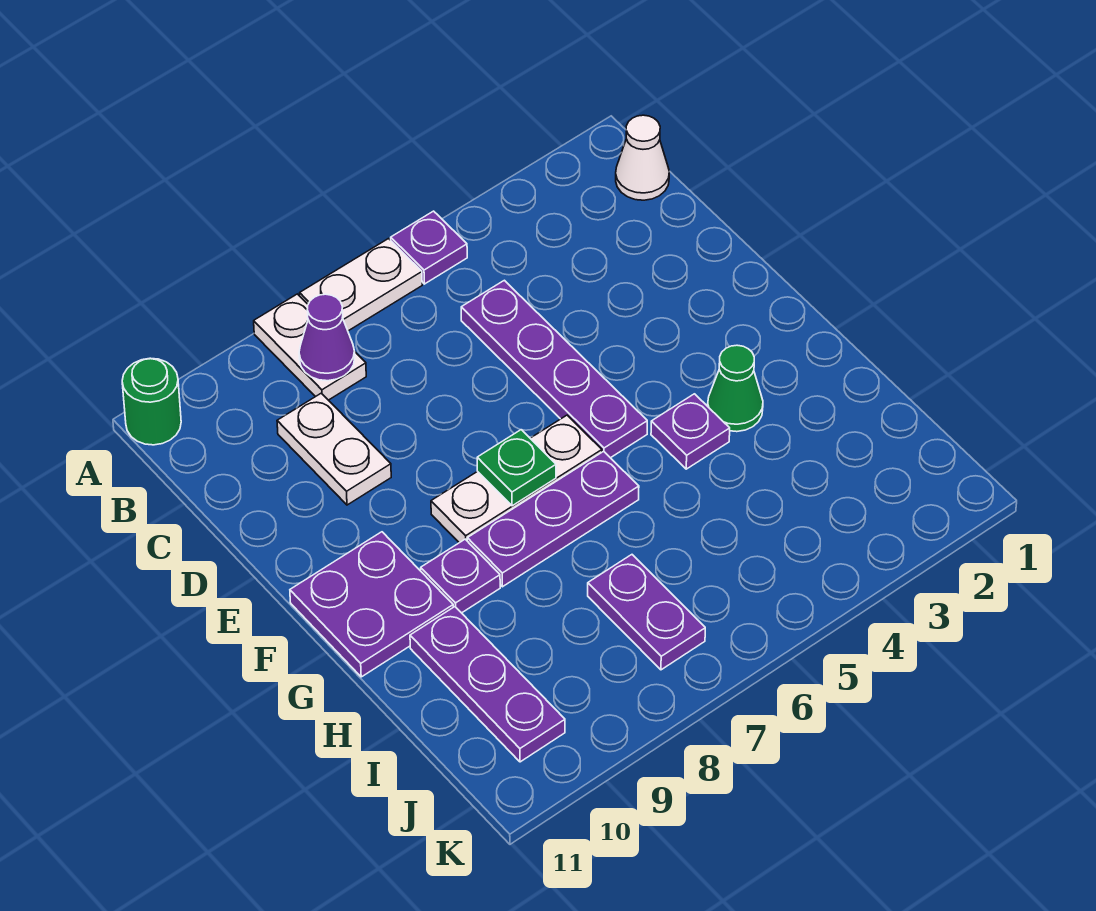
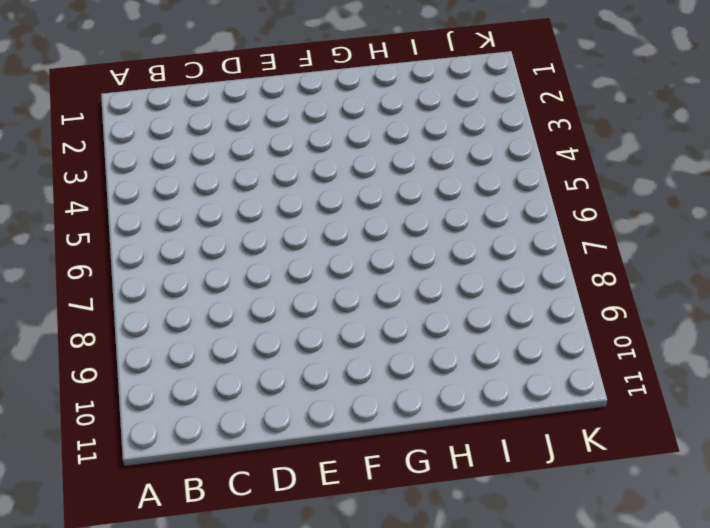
none -> purple 1x1 plate [391,211,467,284]
none -> white 1x2 plate [300,239,422,331]
none -> white 1x2 plate [254,294,366,400]

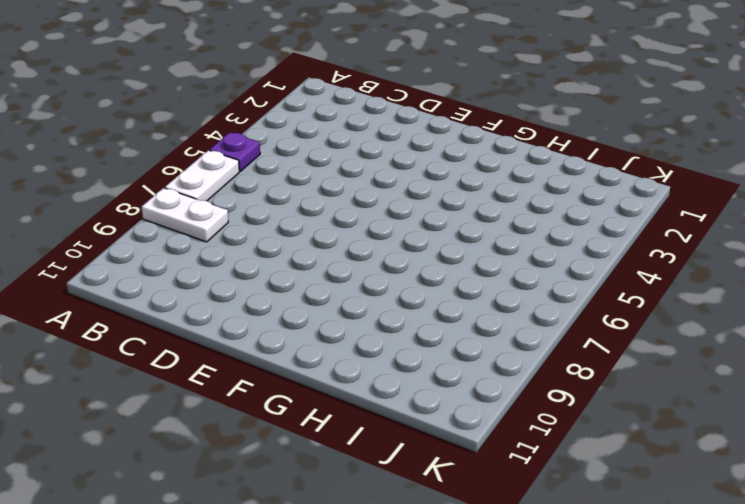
none -> green 1x1 round brick [122,358,181,445]
none -> white 1x1 cone [616,115,669,200]
none -> purple 1x4 plate [461,280,647,458]

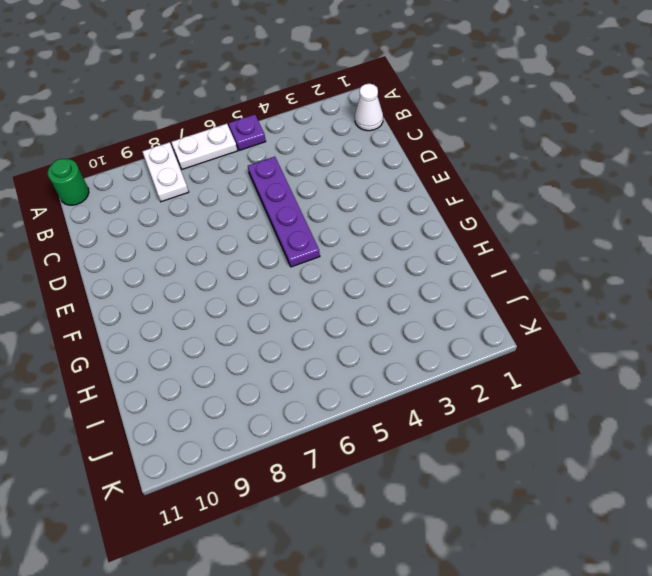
none -> white 1x2 plate [277,393,391,505]
none -> white 1x3 plate [431,415,602,543]
none -> purple 2x2 plate [290,532,453,677]

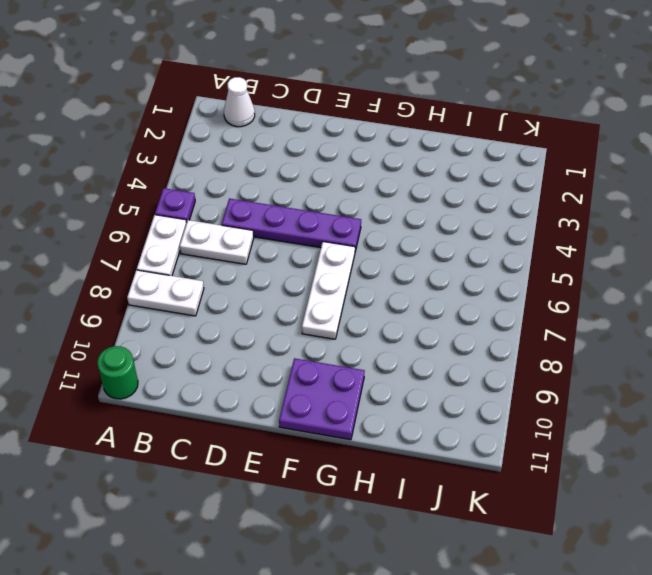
white 1x2 plate [180,220,254,264] -> white 1x2 plate moved to [277,393,391,505]
none -> green 1x1 cone [708,345,763,432]
none -> purple 1x1 plate [651,394,730,469]
none -> purple 1x3 plate [467,451,639,587]

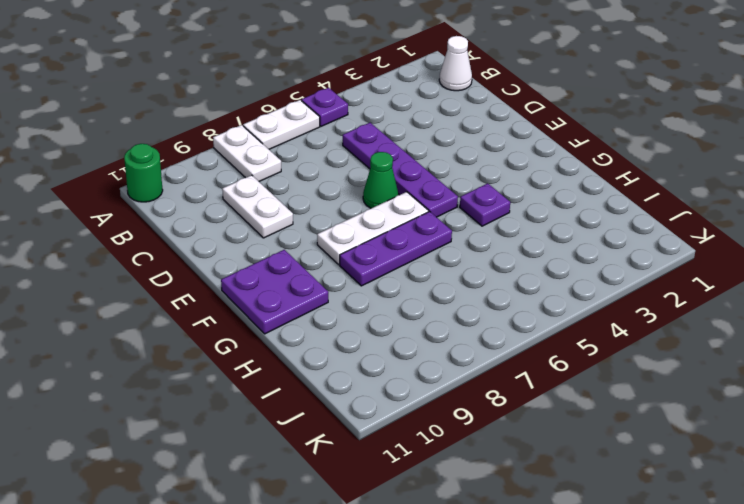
green 1x1 cone [363,152,398,208] -> green 1x1 cone moved to [708,345,763,432]
none -> purple 1x1 plate [421,539,500,613]
none -> purple 1x3 plate [410,607,565,762]
none -> purple 1x2 plate [588,555,705,670]

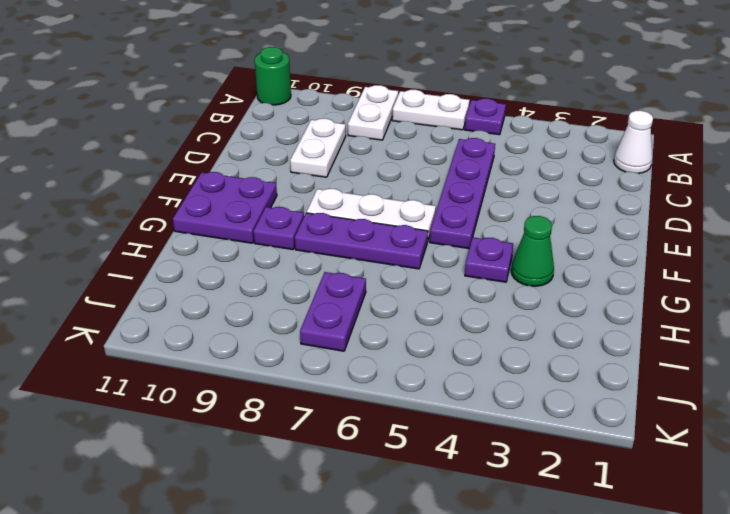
none -> purple 1x3 plate [410,607,565,762]
none -> purple 1x1 cone [299,294,355,381]
none -> green 1x1 plate [477,430,556,506]

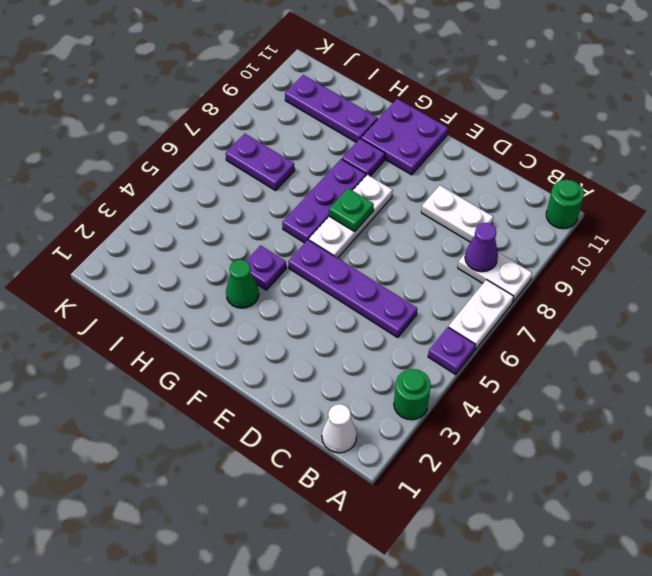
green 1x1 round brick [394,369,431,420] -> none

